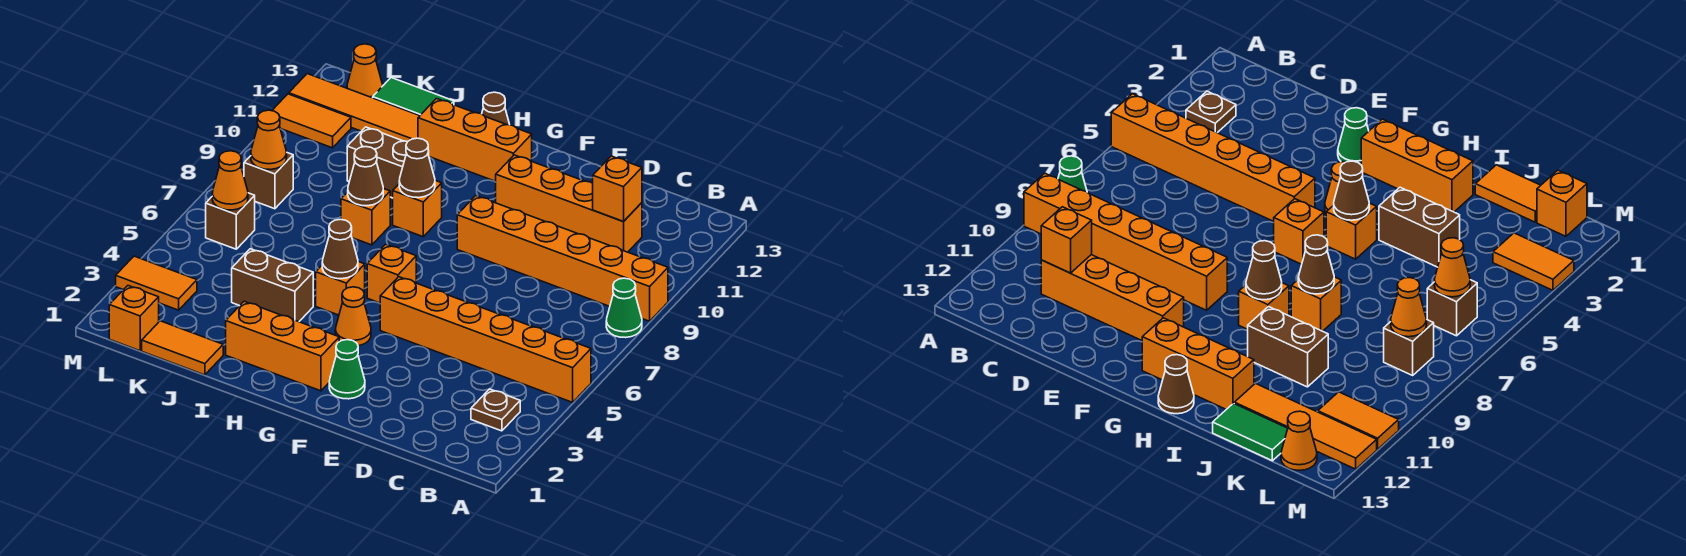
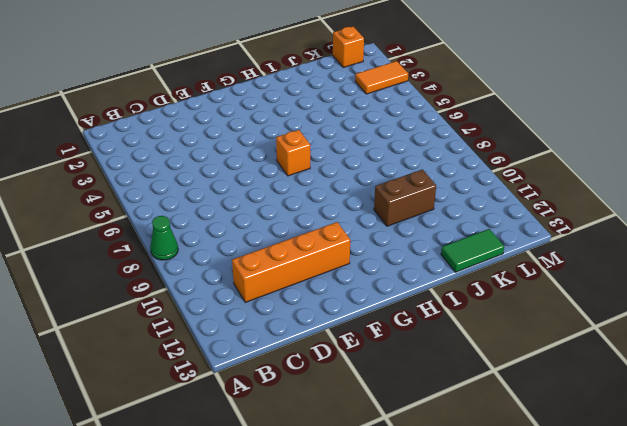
none -> orange 1x6 brick [380,277,591,402]
none -> orange 1x6 brick [457,196,668,321]
none -> brown 1x1 plate [471,389,520,431]
none -> green 1x1 cone [329,340,365,399]

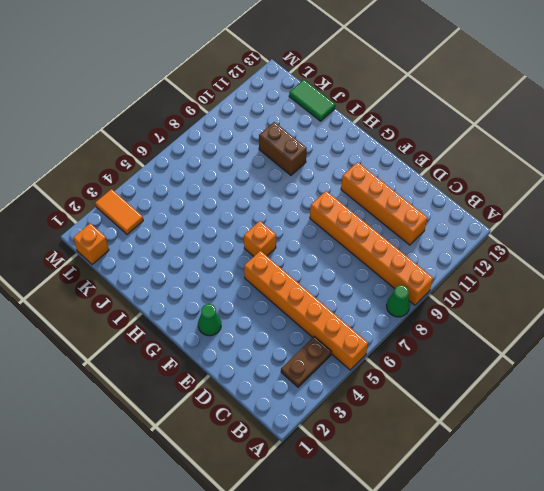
brown 1x2 plate [281,336,331,387] -> brown 1x1 plate [471,389,520,431]
none -> orange 1x3 brick [226,301,339,391]
none -> orange 1x1 cone [335,287,371,346]
none -> orange 1x3 brick [418,99,532,181]
none -> orange 1x1 brick [316,262,365,315]

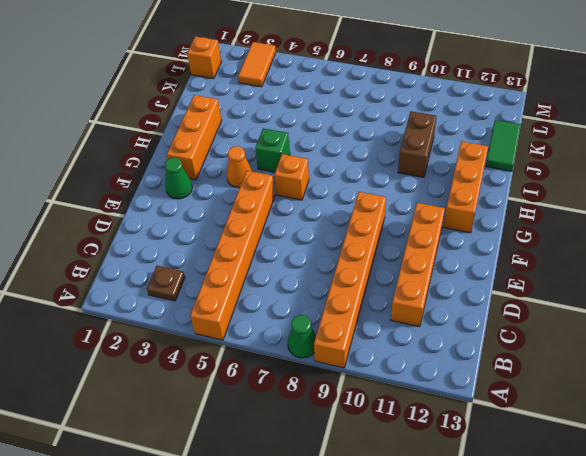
green 1x1 brick [255,128,290,172] -> orange 1x1 brick [316,262,365,315]
none -> orange 1x1 brick [393,180,442,237]
none -> brown 1x1 cone [482,92,510,125]
none -> brown 1x2 brick [232,249,313,322]
none -> orange 1x1 brick [341,189,390,245]

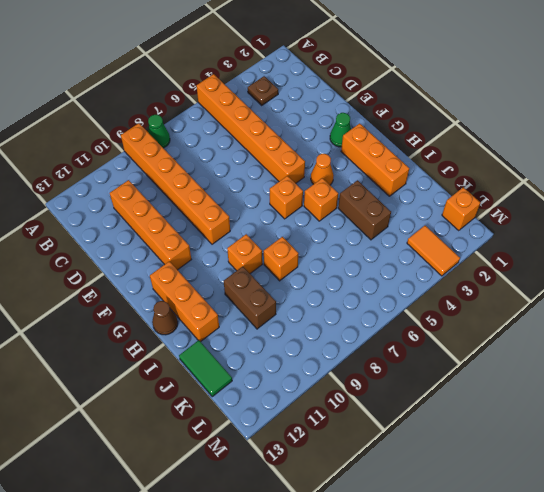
none -> orange 1x2 tile [142,321,223,375]
none -> orange 1x4 tile [289,74,420,142]
none -> brown 1x1 brick [206,193,255,249]
none -> brown 1x1 brick [244,153,293,209]

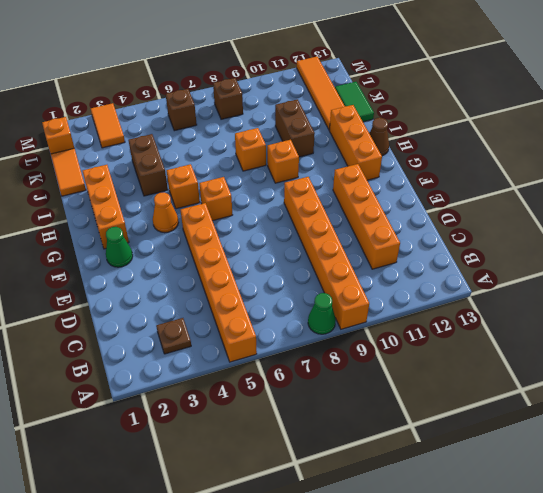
none -> orange 1x2 tile [272,94,351,148]
none -> orange 1x1 cone [347,44,383,98]
none -> orange 1x1 brick [593,156,642,222]
none -> brown 1x1 cone [322,219,358,279]

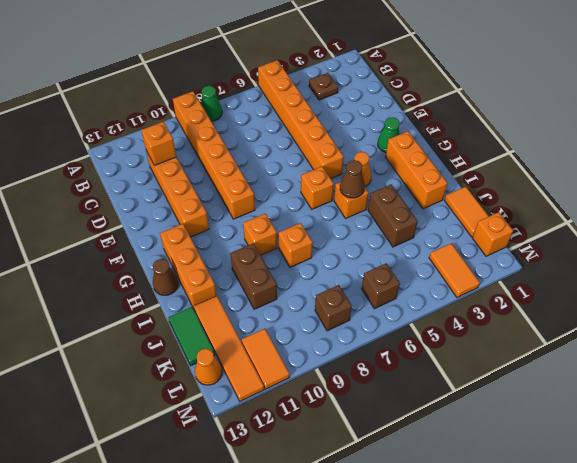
none -> brown 1x1 cone [399,138,435,198]
none -> brown 1x1 cone [348,147,383,206]
none -> orange 1x1 cone [212,151,248,210]
none -> orange 1x1 cone [251,110,287,170]

